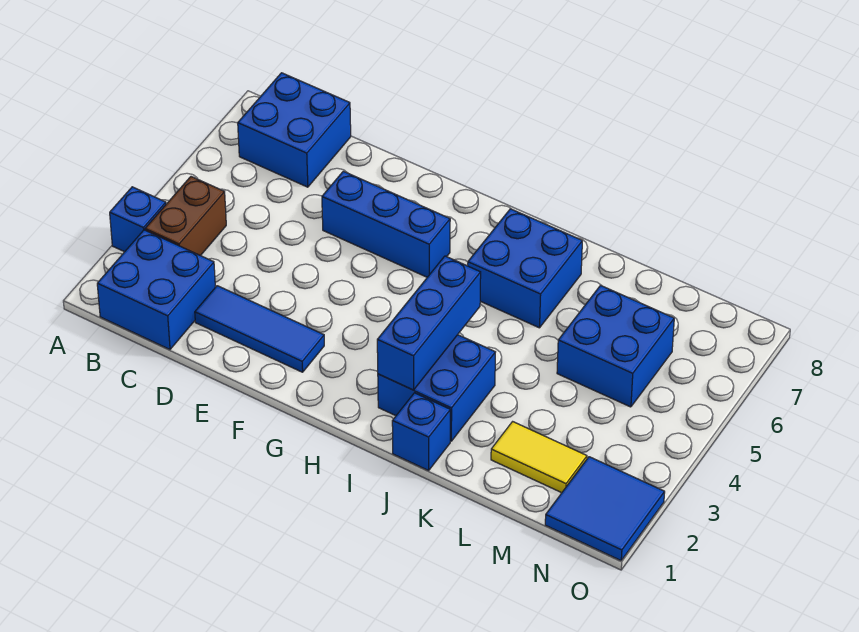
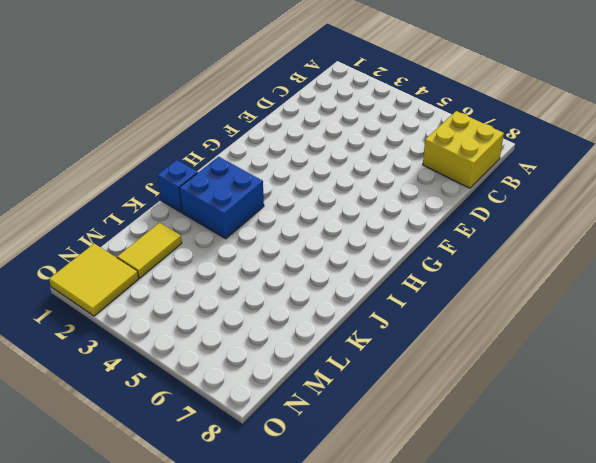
yellow 2x2 brick [423,111,504,188] -> blue 2x2 brick [238,73,351,187]
yellow 2x2 tile [49,244,139,316] -> blue 2x2 tile [545,457,665,560]
none -> blue 1x1 brick [110,187,166,252]
none -> blue 2x2 brick [97,230,215,349]
none -> brown 1x2 brick [145,177,226,256]

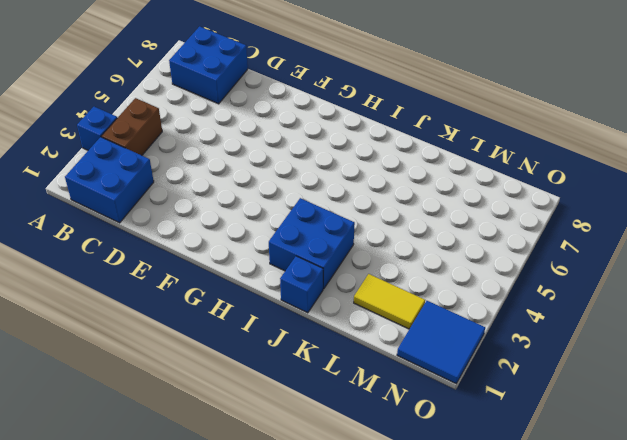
none -> blue 1x3 tile [195,286,324,372]
none -> blue 1x3 brick [322,171,450,277]
none -> blue 2x2 brick [468,209,582,328]

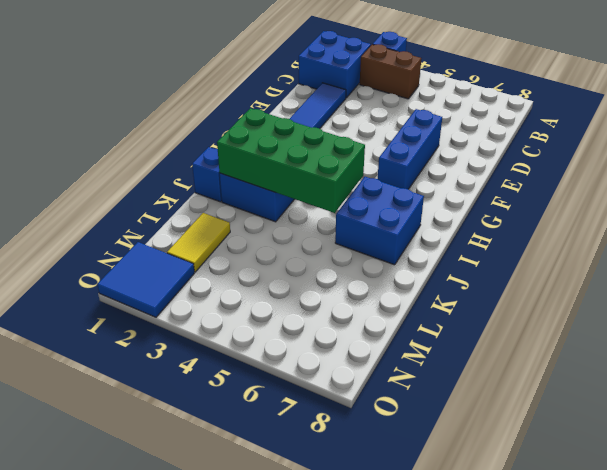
green 2x4 brick [217,108,365,213] -> blue 1x3 brick [377,256,481,390]
none -> blue 2x2 brick [238,73,351,187]
none -> blue 2x2 brick [557,285,674,407]

